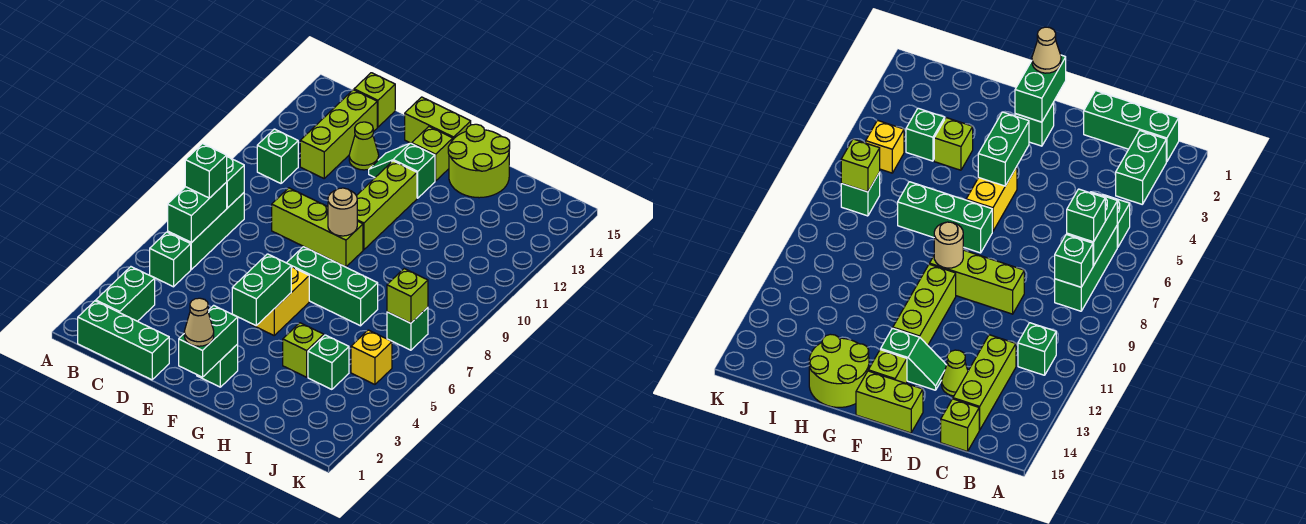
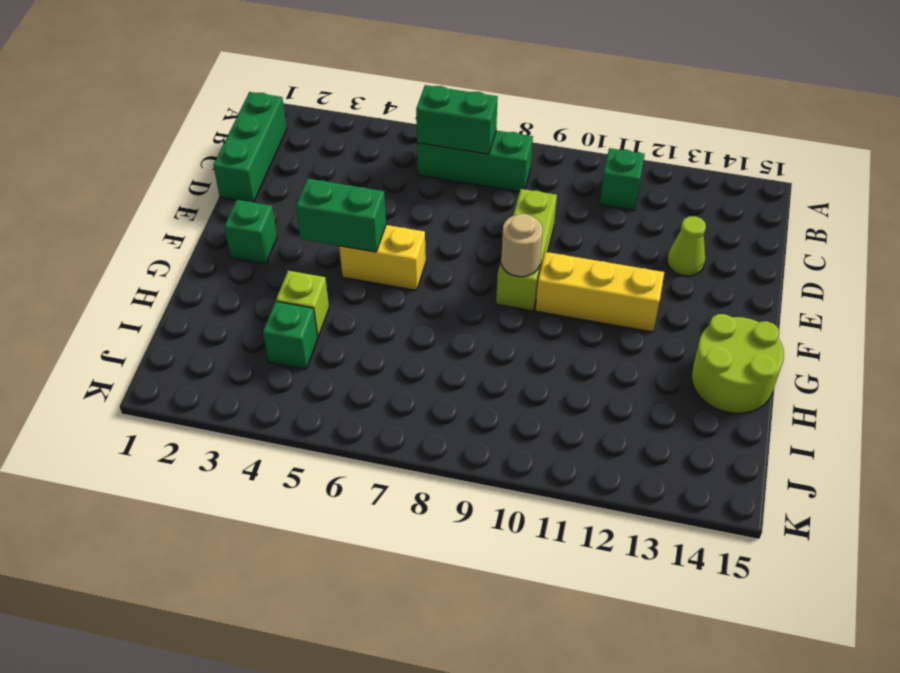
yellow 1x3 brick [535,252,664,332] -> lime 1x3 brick [357,161,417,250]
none -> green 1x2 brick [96,267,155,321]
none -> green 1x1 brick [150,232,191,287]
none -> lime 1x3 brick [300,90,377,178]

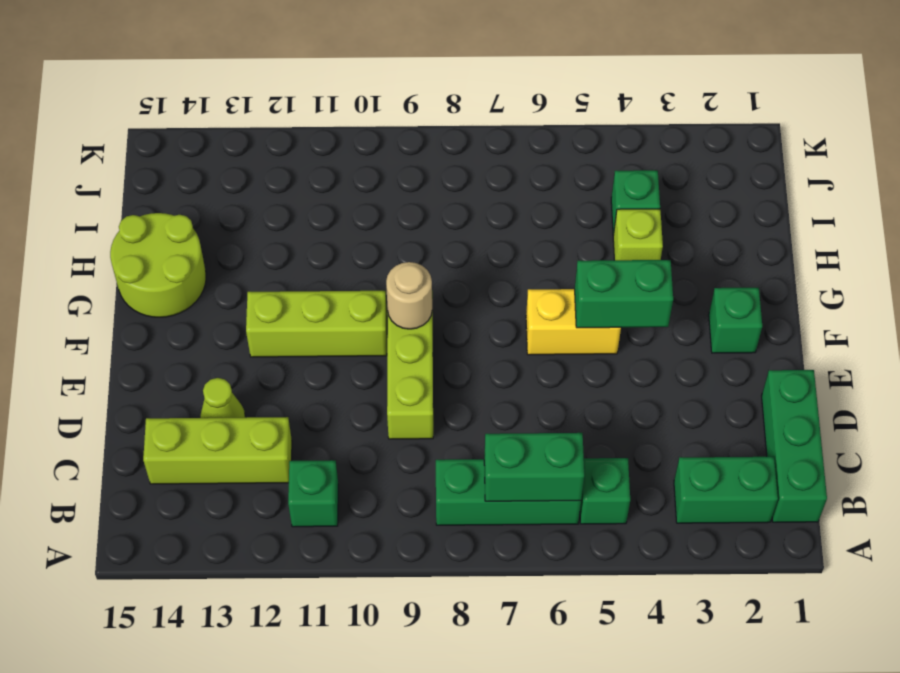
none -> lime 1x1 brick [354,73,395,127]
none -> green 1x2 slope [369,143,435,198]
none -> lime 1x2 brick [405,97,471,144]

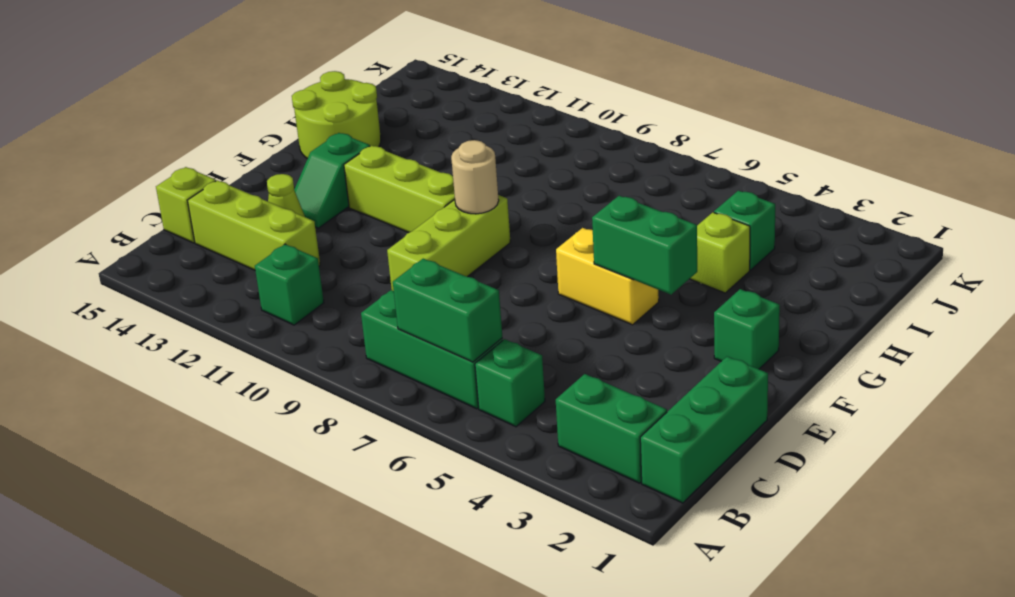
none -> lime 1x2 brick [405,97,471,144]
none -> green 1x3 brick [287,247,378,326]
none -> lime 1x1 brick [412,127,453,181]

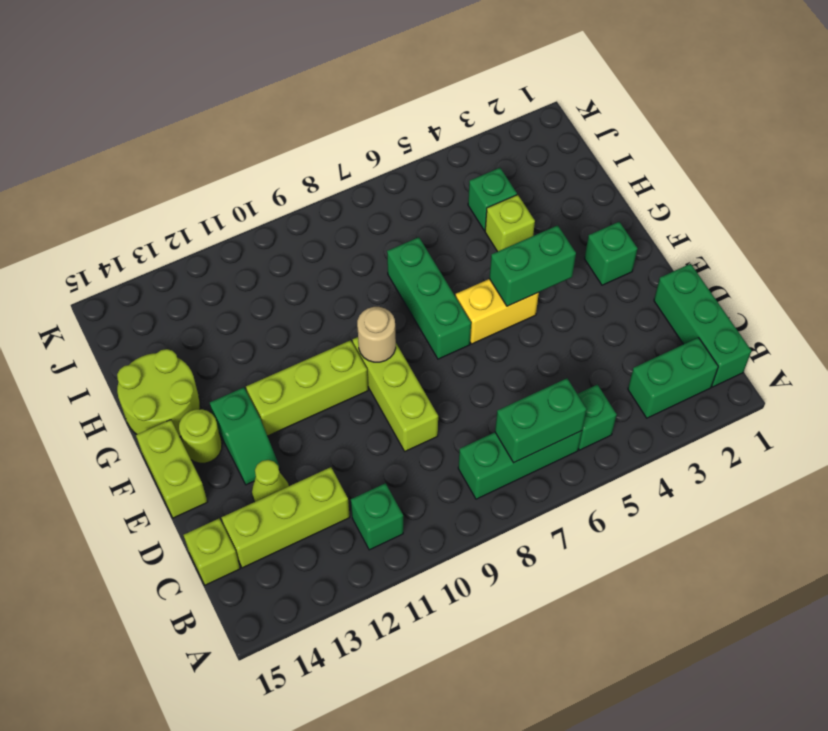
lime 1x1 round brick [179,409,222,463] -> lime 1x1 brick [412,127,453,181]
none -> yellow 1x1 brick [351,330,392,384]
none -> green 1x1 brick [387,307,428,350]
none -> green 1x1 brick [227,157,244,208]

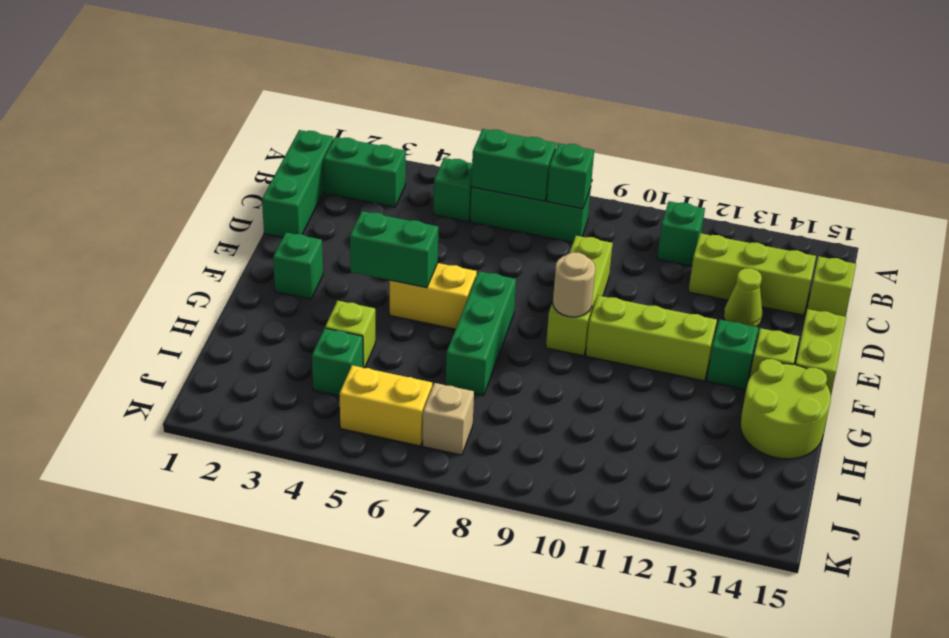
yellow 1x2 brick [339,365,432,446] -> yellow 1x1 brick [351,330,392,384]
tan 1x1 brick [423,383,474,455] -> green 1x1 brick [387,307,428,350]
none -> green 1x2 brick [179,305,238,377]
none -> lime 1x1 brick [387,269,428,323]
none -> green 1x1 brick [185,144,227,198]

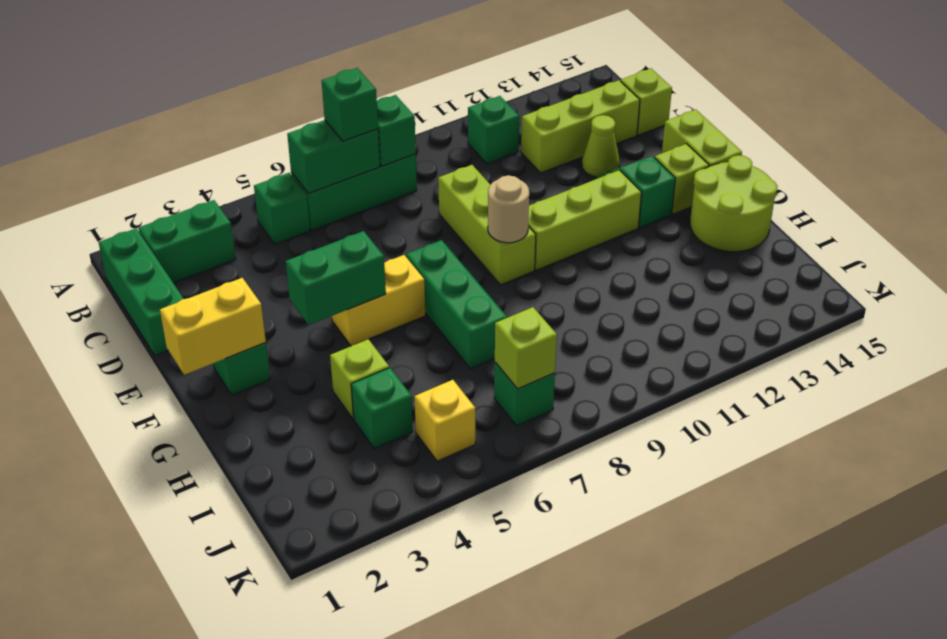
yellow 1x2 brick [160,278,266,375] -> green 1x2 brick [179,305,238,377]
none -> tan 1x1 cone [184,298,214,346]

